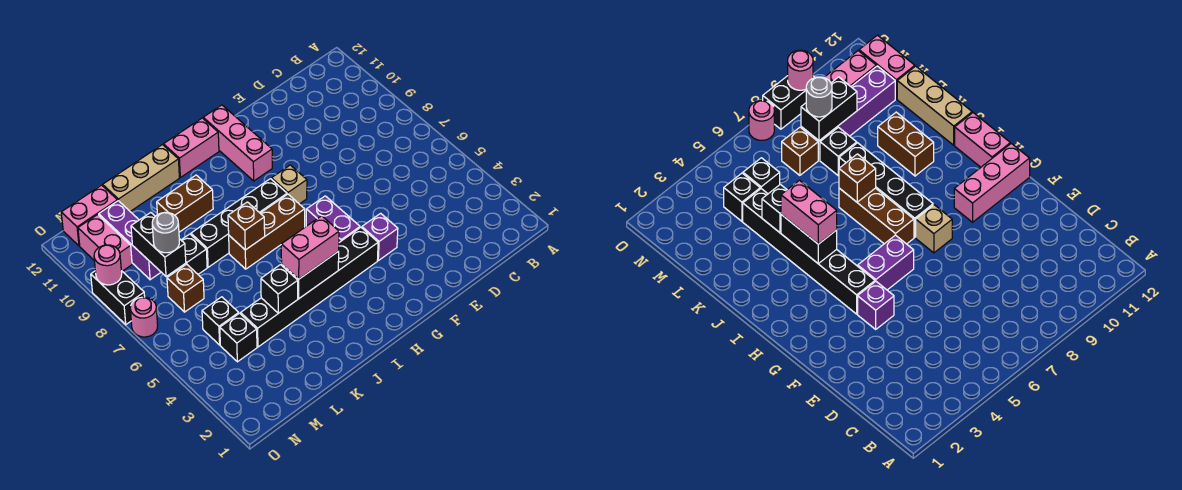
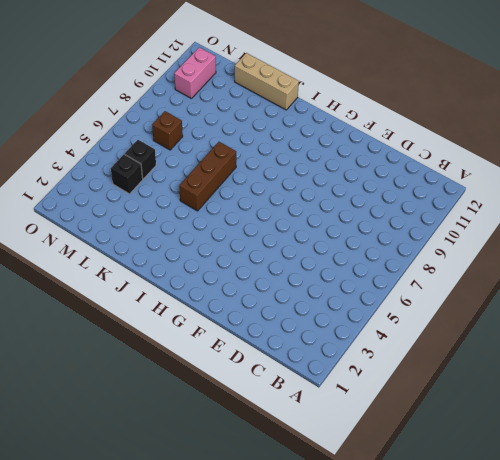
brown 1x3 brick [179,142,236,211] -> brown 1x3 brick turned to [229,194,305,269]
none -> purple 1x1 brick [362,213,398,261]
none -> black 1x6 brick [241,228,378,347]
none -> purple 1x2 brick [306,196,360,242]

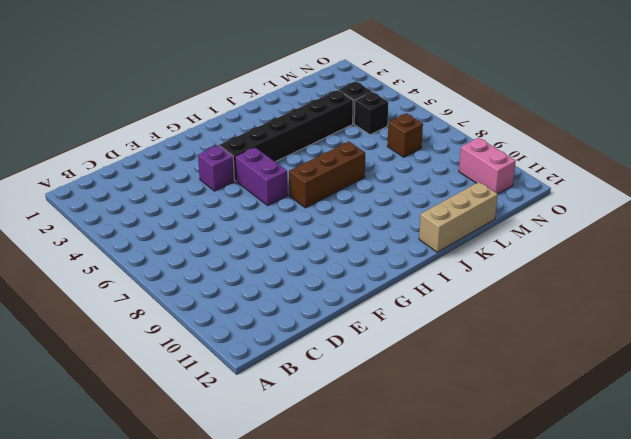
none -> tan 1x1 brick [271,165,307,204]
none -> pink 1x3 brick [203,105,272,181]
none -> black 1x4 brick [191,179,287,267]

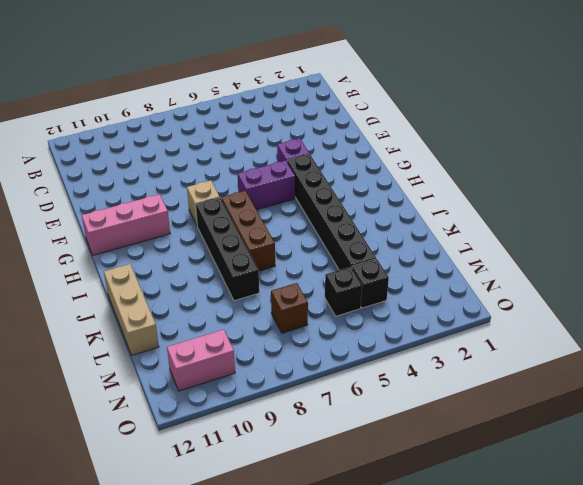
none -> pink 1x2 brick [163,118,219,177]
none -> brown 1x2 brick [157,175,213,232]
none -> black 1x1 brick [176,234,207,274]

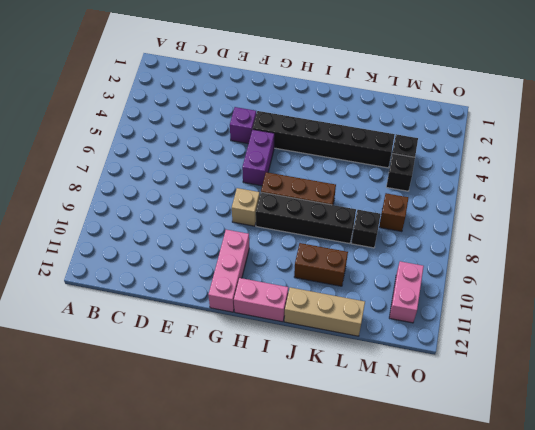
none -> purple 1x3 brick [99,201,161,280]
none -> pink 1x2 brick [61,185,118,246]
none -> pink 1x1 round brick [130,297,158,337]

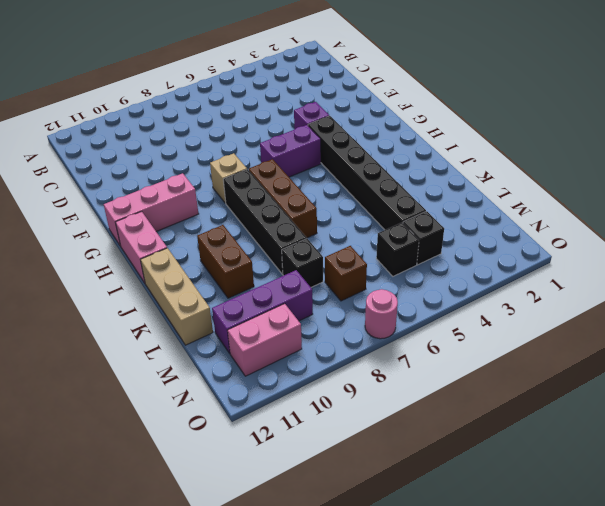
none -> pink 1x2 brick [61,185,118,246]
none -> black 1x2 brick [91,271,145,325]
none -> black 1x2 brick [282,251,339,298]

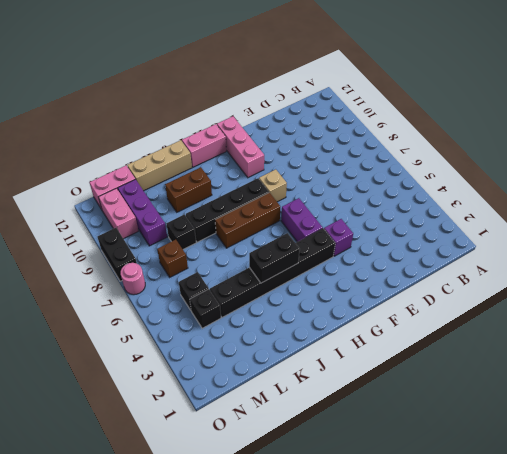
none -> brown 1x1 brick [228,202,265,250]
none -> black 1x1 brick [261,265,298,313]
none -> black 1x2 brick [131,212,186,276]

